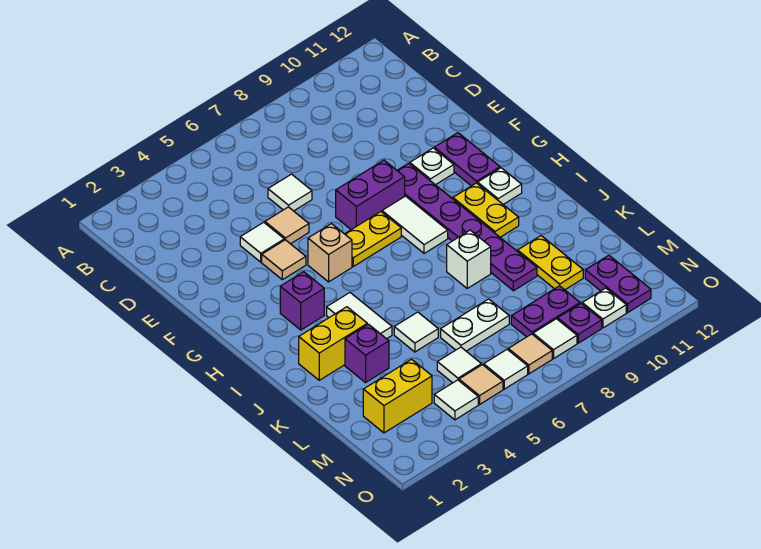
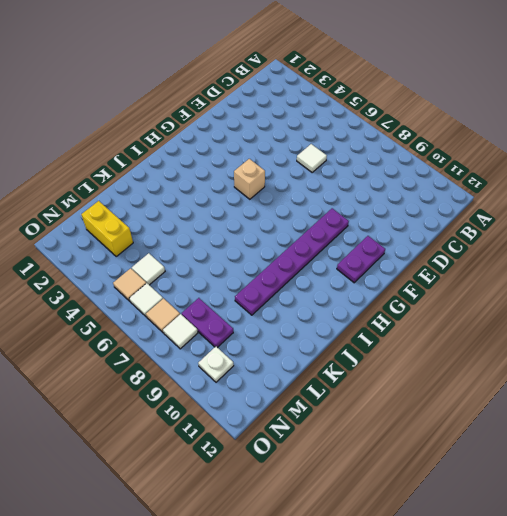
none -> white 1x1 tile [240,222,284,262]
none -> tan 1x1 tile [265,207,309,244]
none -> tan 1x1 tile [262,240,306,280]
none -> purple 1x2 brick [336,160,405,230]

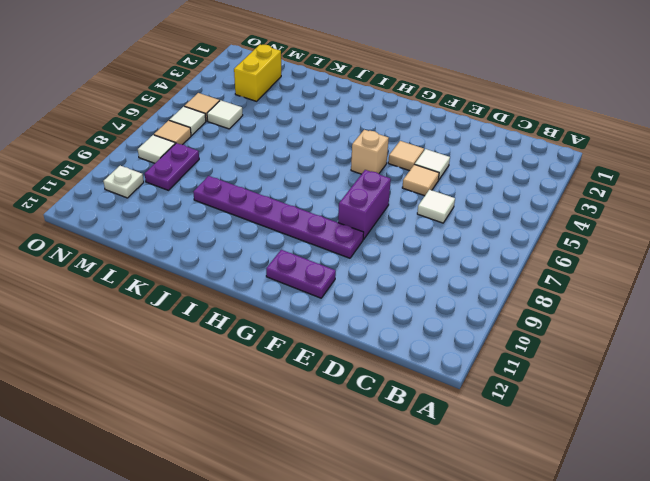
none -> white 1x1 plate [410,148,454,185]
none -> yellow 1x2 plate [345,212,401,266]
none -> white 1x2 tile [382,196,448,253]
none -> purple 1x1 brick [280,272,324,330]

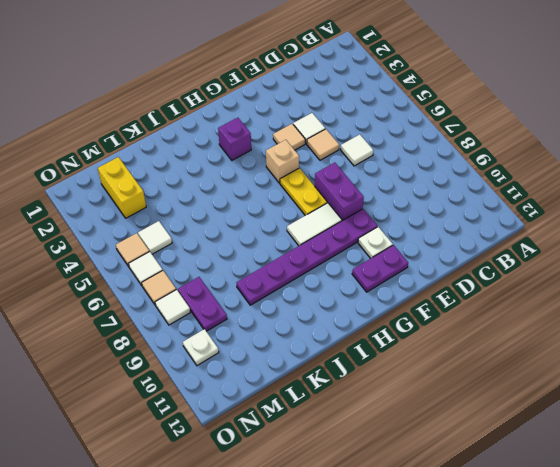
none -> yellow 1x2 plate [453,183,519,237]
none -> white 1x1 plate [478,168,522,204]
none -> white 1x2 tile [327,293,392,339]
none -> yellow 1x2 brick [299,307,367,380]

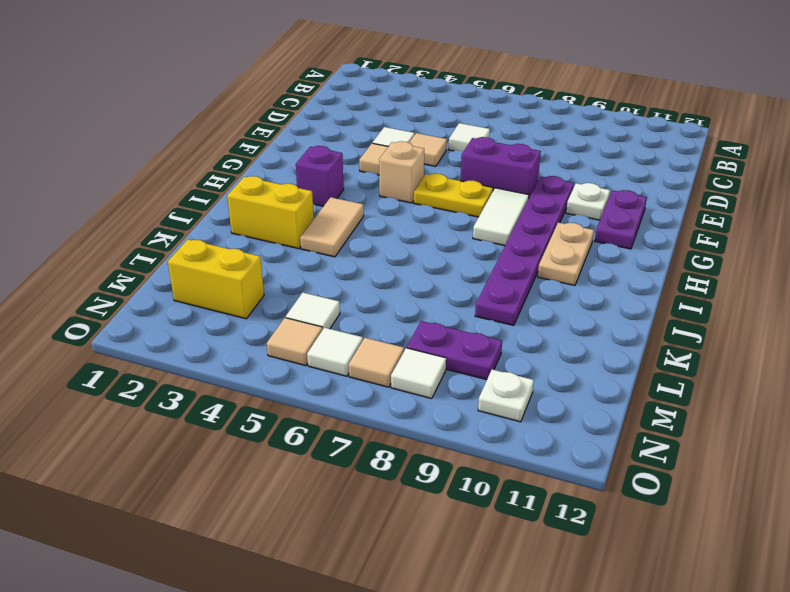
tan 1x2 plate [538,223,594,286] -> yellow 1x2 plate [453,183,519,237]
tan 1x2 tile [300,197,364,257] -> white 1x2 tile [327,293,392,339]
none -> white 1x1 plate [478,168,522,204]
none -> white 1x1 brick [447,230,491,288]
none -> purple 1x1 brick [345,324,389,383]
none -> white 1x1 tile [394,312,438,352]

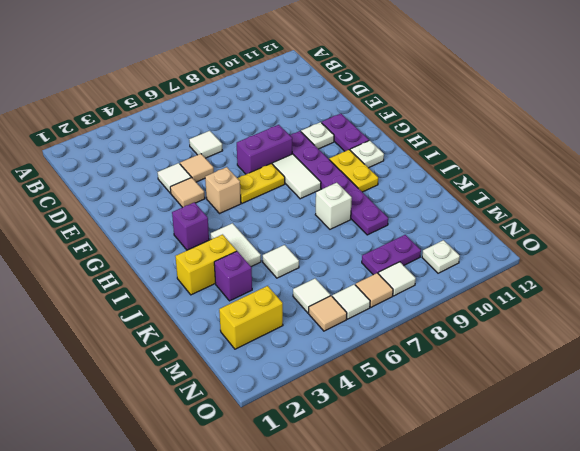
none -> yellow 1x2 plate [518,236,583,290]
none -> white 1x2 plate [441,299,509,351]
none -> purple 1x2 plate [585,255,651,313]
none -> white 1x1 tile [434,380,478,420]

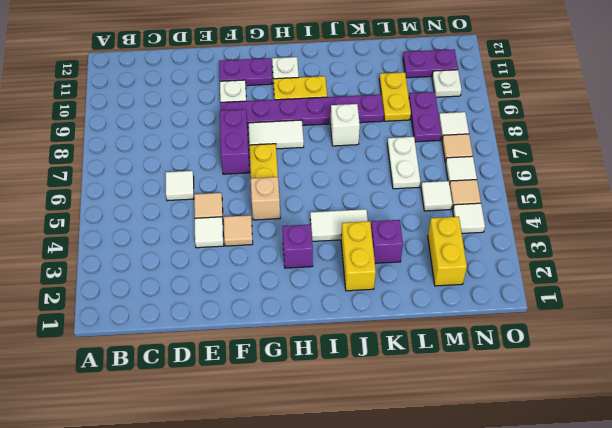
yellow 1x2 plate [379,72,411,121] -> yellow 1x2 plate turned to [518,236,583,290]
none -> white 1x1 tile [394,312,438,352]
none -> purple 1x1 plate [558,304,602,343]

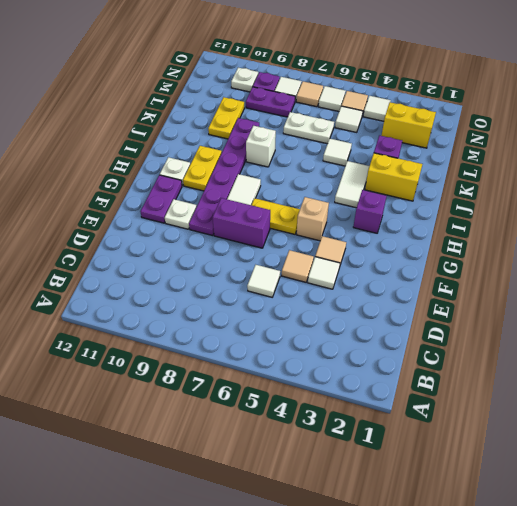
none -> purple 1x2 plate [585,255,651,313]

